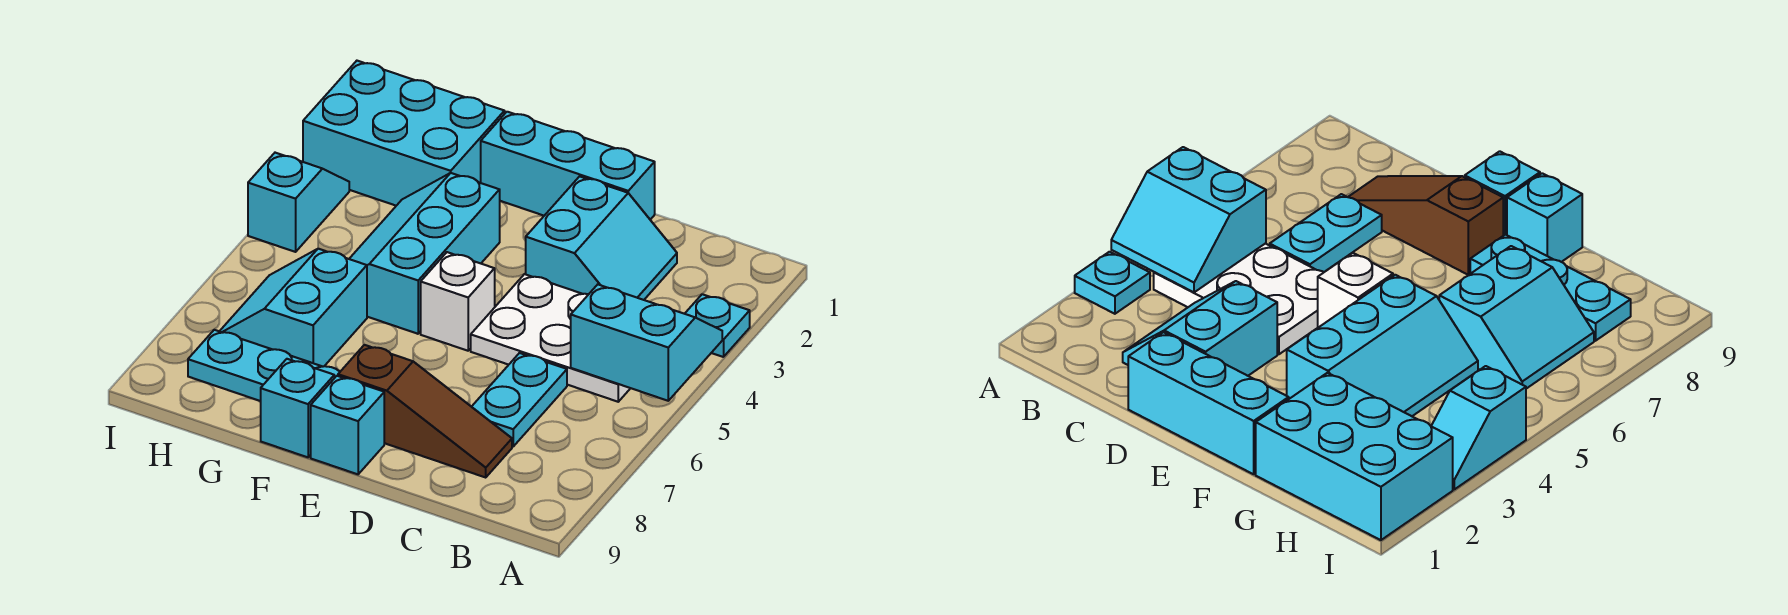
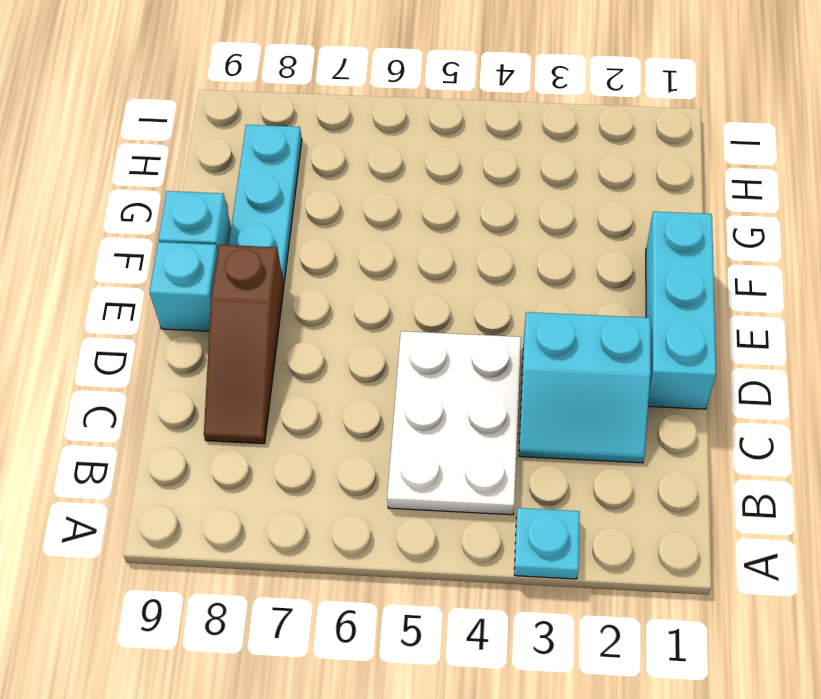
none -> cyan 1x2 plate [472,353,567,446]
none -> white 1x1 brick [421,252,495,351]
none -> cyan 2x3 slope [349,173,500,334]

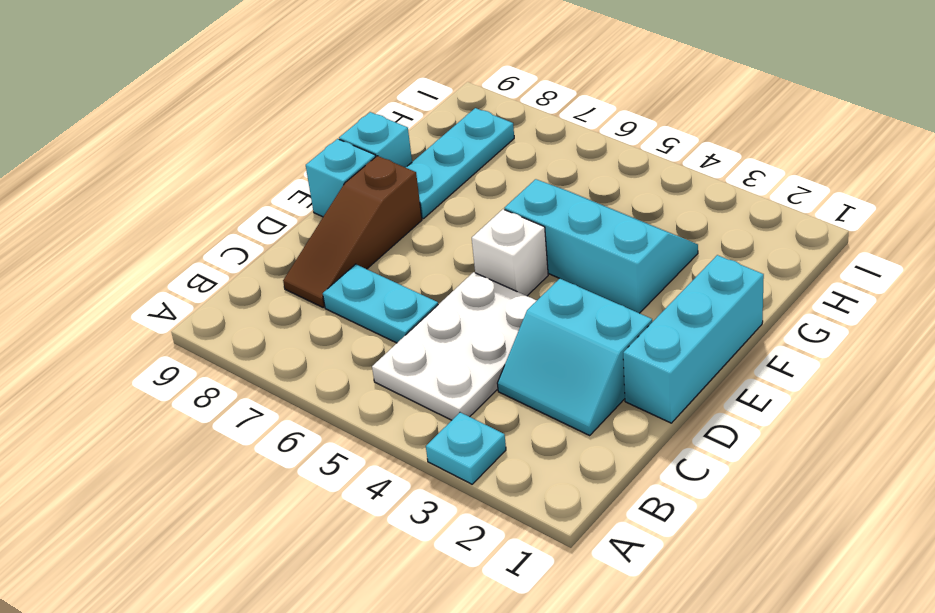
none -> cyan 2x3 brick [303,61,505,206]
none -> cyan 2x2 slope [220,249,367,367]
none -> cyan 1x2 slope [248,153,349,252]

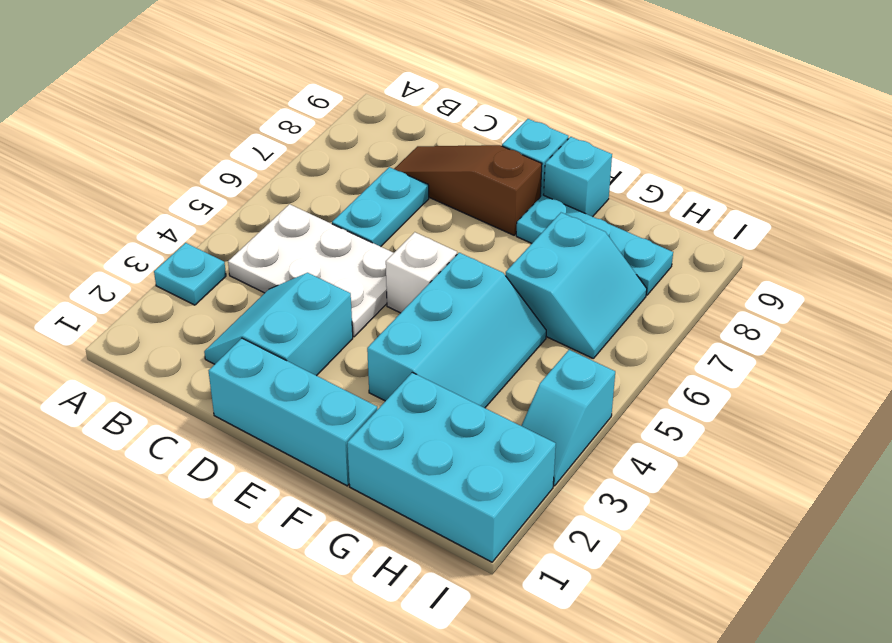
none -> cyan 2x2 slope [571,285,722,401]

